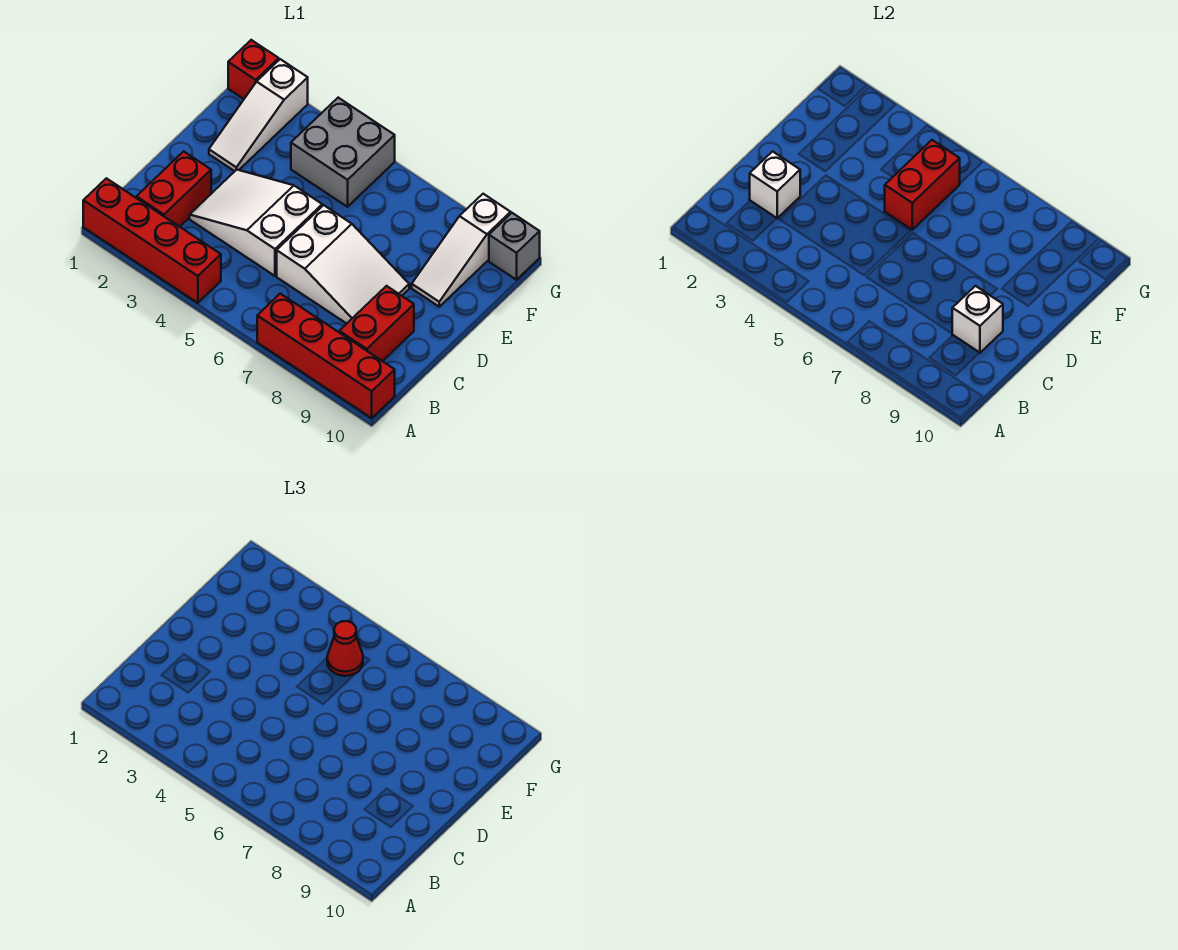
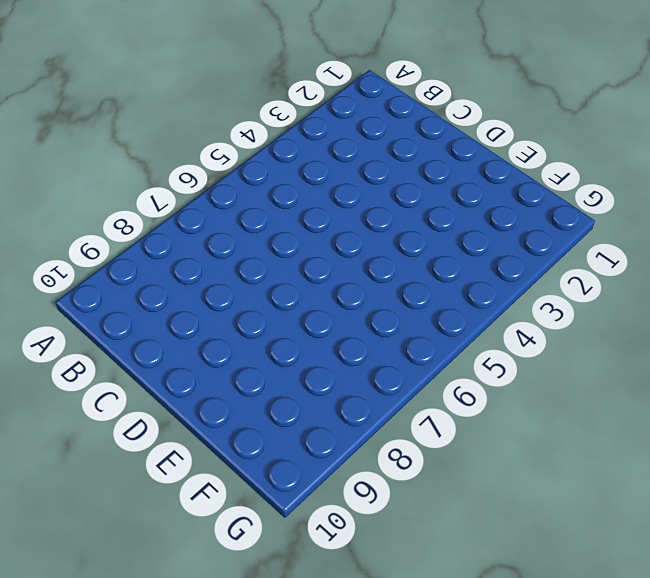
none -> red 1x4 brick [83,178,221,303]
none -> red 1x4 brick [257,294,395,418]
none -> red 1x2 brick [136,151,211,227]

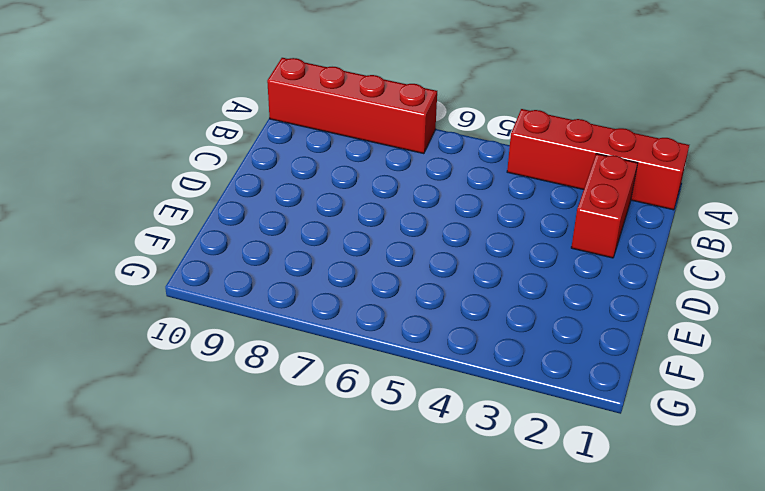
none -> red 1x2 brick [339,286,414,361]
none -> white 2x3 slope [190,170,322,276]
none -> white 2x3 slope [277,205,409,324]

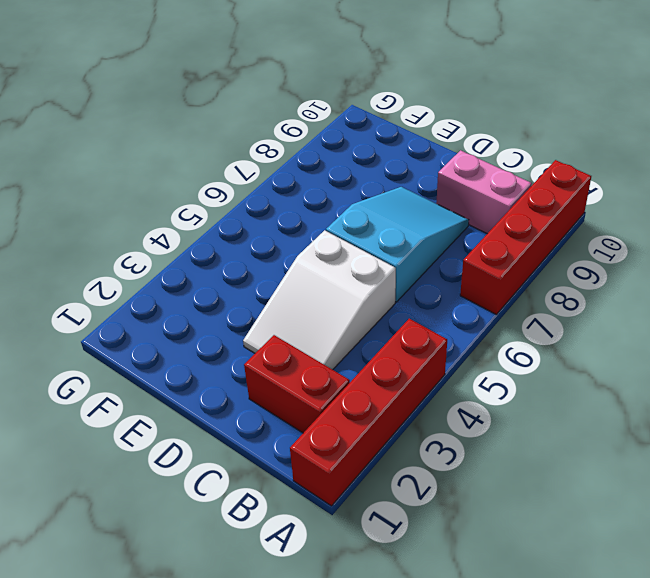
pink 1x2 brick [436,150,532,234] -> red 1x2 brick [339,286,414,361]
cyan 2x3 slope [326,187,469,302] -> white 2x3 slope [277,205,409,324]
none -> white 1x3 slope [209,59,308,171]
none -> white 1x3 slope [412,194,511,307]
none -> grey 2x2 brick [291,98,395,207]

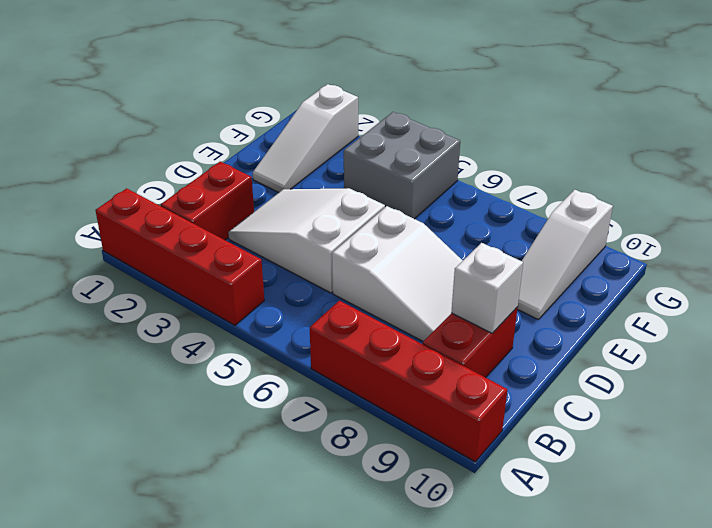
none -> red 1x1 brick [228,40,279,99]
none -> grey 1x1 brick [489,213,540,280]
none -> white 1x1 brick [750,151,800,218]

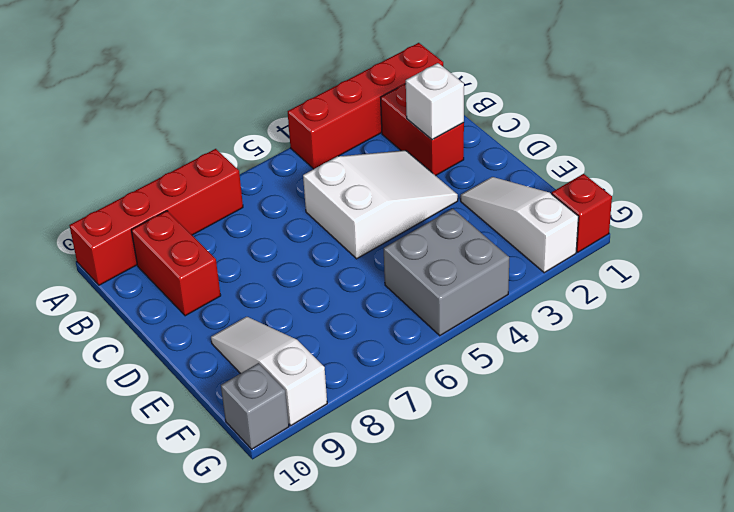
none -> white 2x3 slope [277,205,409,324]
none -> white 1x1 brick [952,286,1003,353]
none -> red 1x2 brick [885,140,960,230]

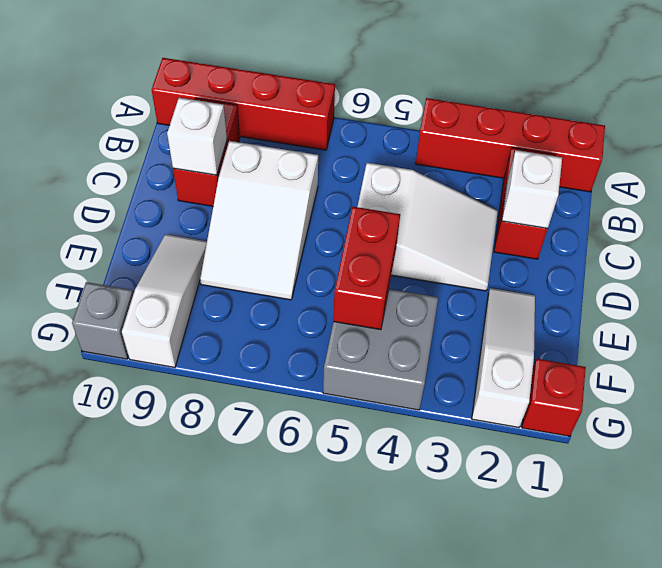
white 2x3 slope [200,141,318,300] -> white 2x3 slope turned to [277,205,409,324]
none -> red 1x1 cone [327,621,363,676]

